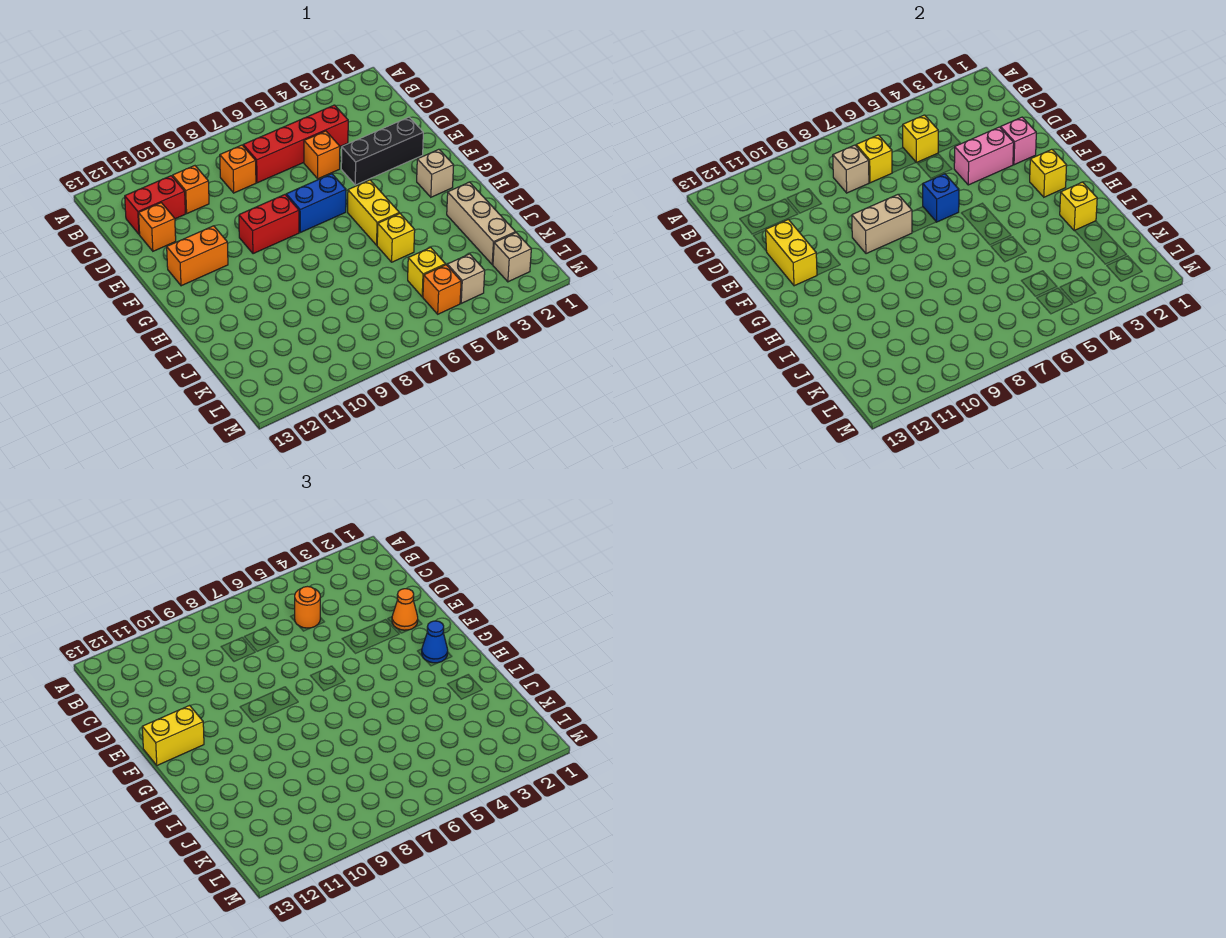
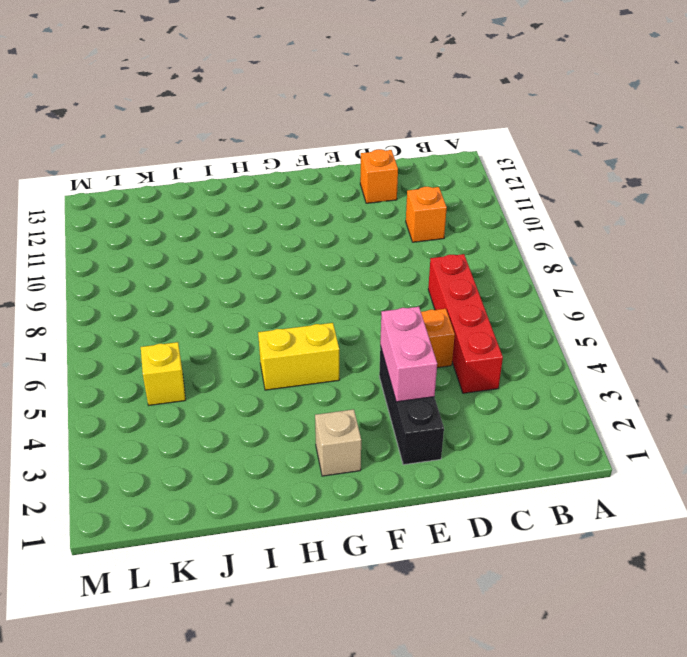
none -> orange 1x1 brick [220,145,256,193]
none -> red 1x2 brick [125,176,185,234]
none -> blue 1x2 brick [286,174,346,232]
none -> red 1x2 brick [239,195,299,254]

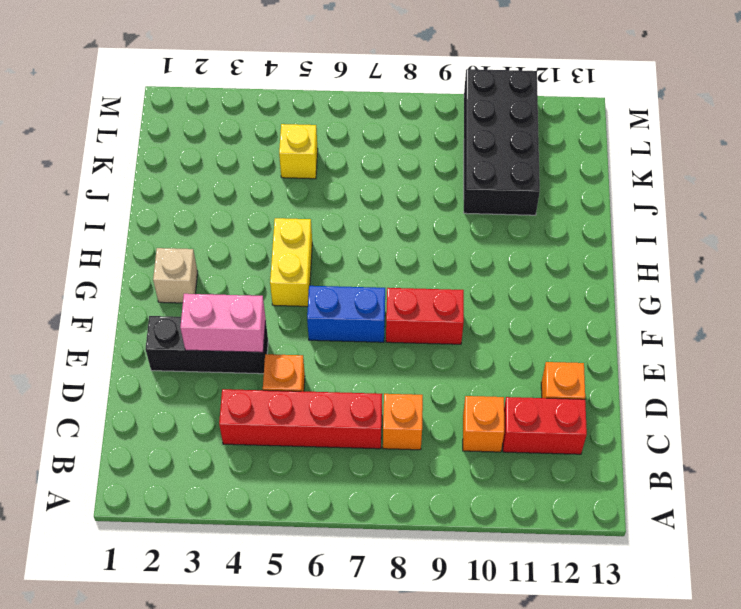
black 2x4 brick [464,69,540,215] -> none
none -> orange 1x2 brick [167,226,228,286]
none -> tan 1x3 brick [447,182,516,264]
none -> yellow 1x1 brick [377,213,415,262]
none -> tan 1x1 brick [493,233,531,282]

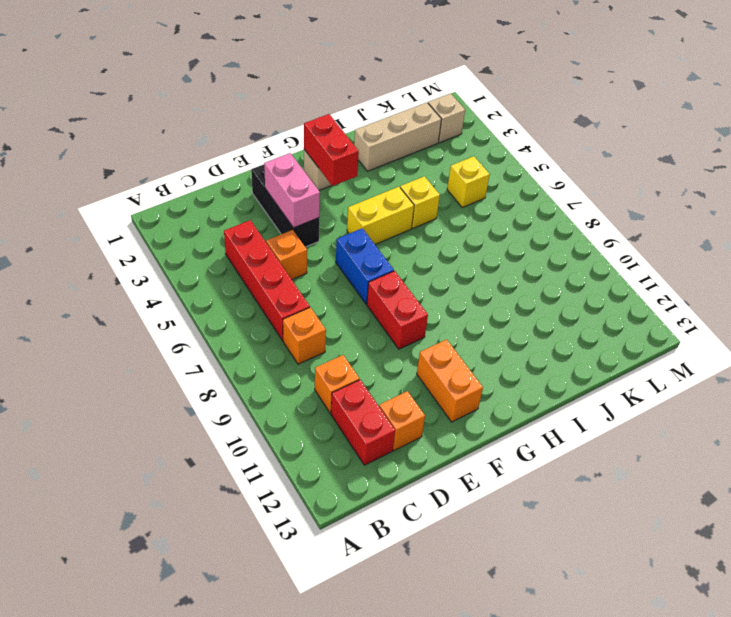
red 1x2 brick [304,114,359,186] -> yellow 1x1 brick [1030,149,1067,197]
none -> tan 1x1 brick [447,254,485,303]
none -> orange 1x1 brick [423,265,461,314]
none -> yellow 1x1 brick [903,115,938,163]
none -> yellow 1x1 brick [856,135,892,183]

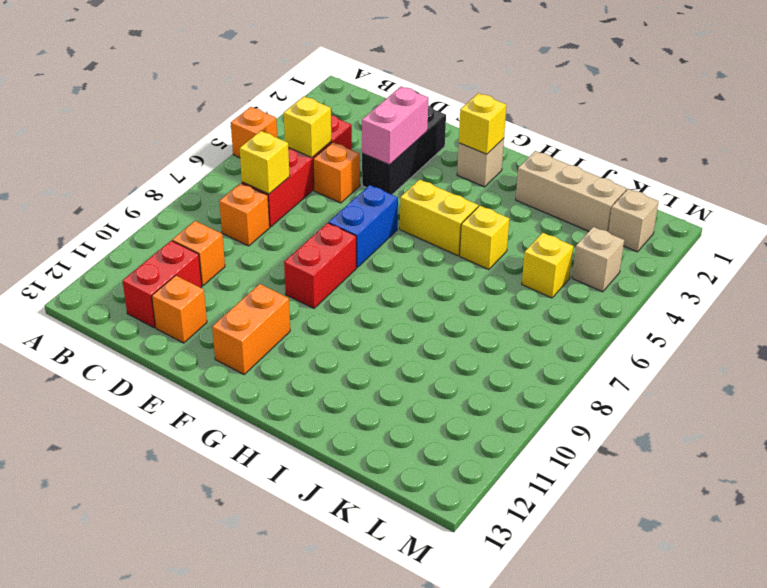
orange 1x1 brick [231,107,277,158] -> orange 1x1 brick moved to [423,265,461,314]
none -> tan 1x1 brick [833,145,869,193]
none -> pink 1x1 brick [1000,117,1036,165]
none -> yellow 1x2 brick [766,219,817,286]
none -> blue 1x1 brick [923,174,959,222]

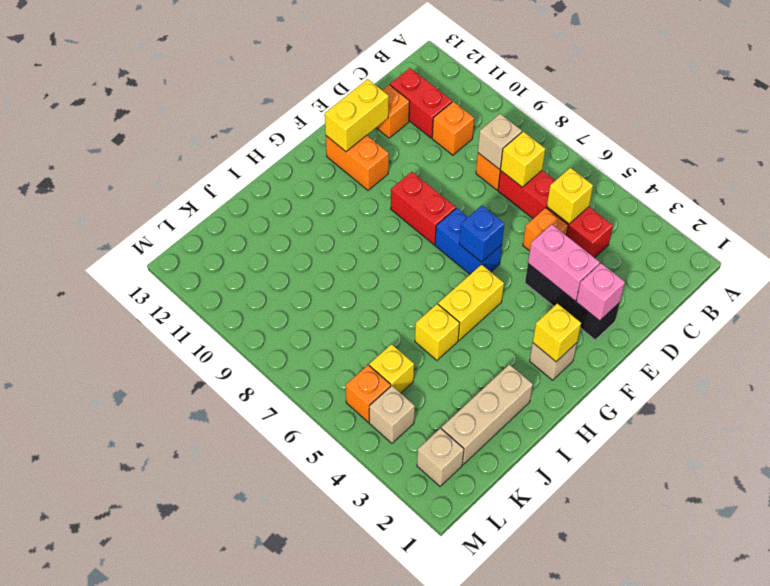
none -> tan 1x2 brick [852,195,912,254]
none -> yellow 1x1 brick [1060,182,1097,231]
none -> orange 1x1 round brick [295,586,320,628]
none -> orange 1x1 cone [392,589,418,630]

